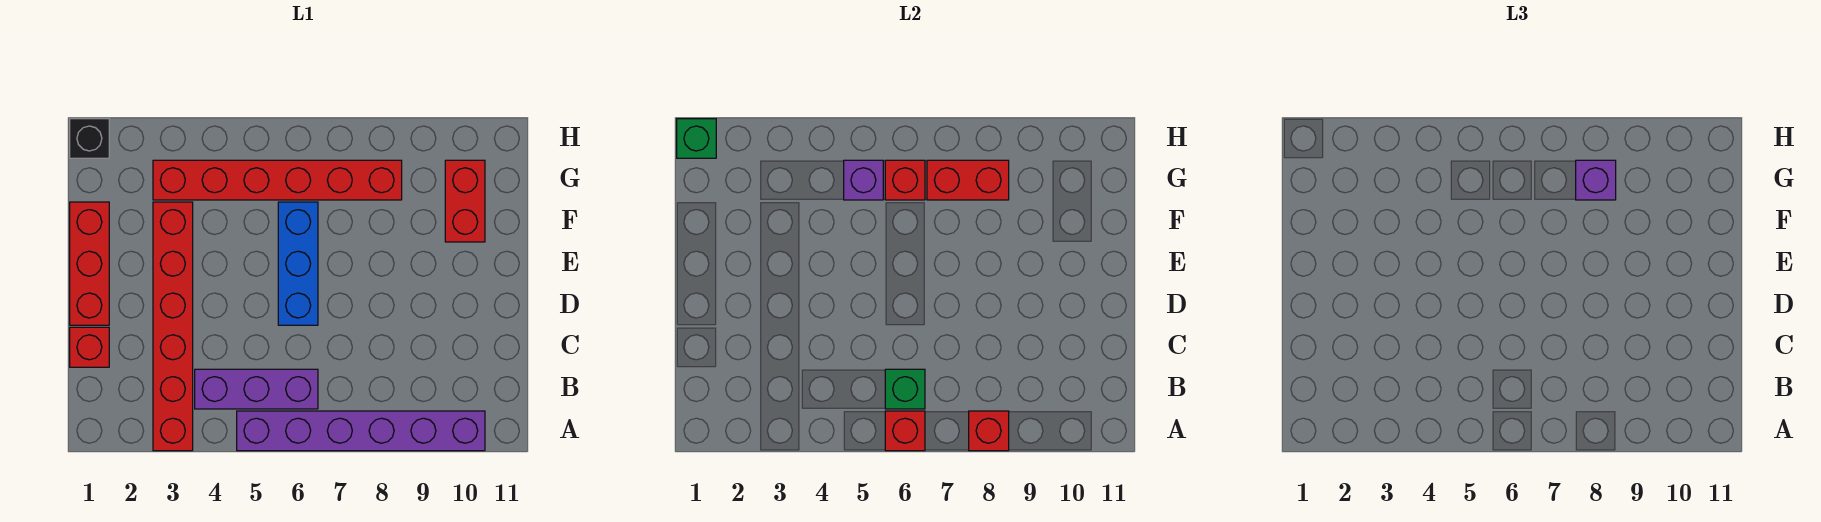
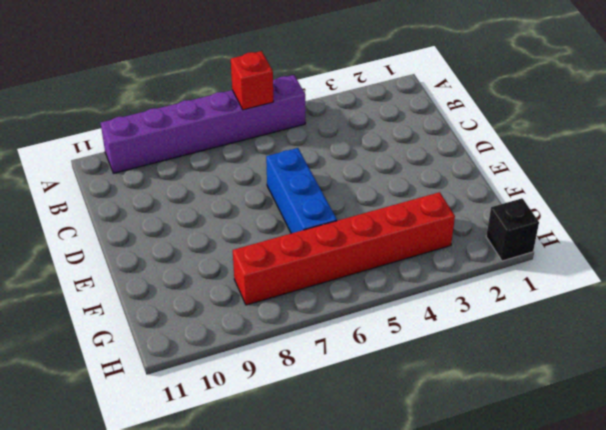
none -> red 1x6 brick [153,202,193,451]
none -> purple 1x3 brick [195,369,318,409]
none -> red 1x1 brick [70,327,109,367]

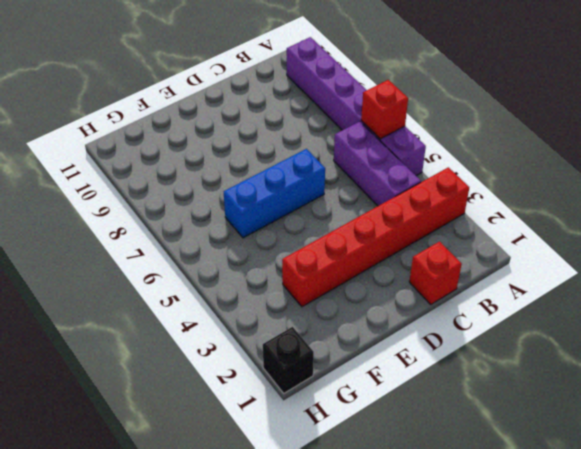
none -> red 1x3 brick [70,202,109,325]
none -> red 1x2 brick [445,160,485,242]
none -> red 1x6 brick [153,160,402,200]

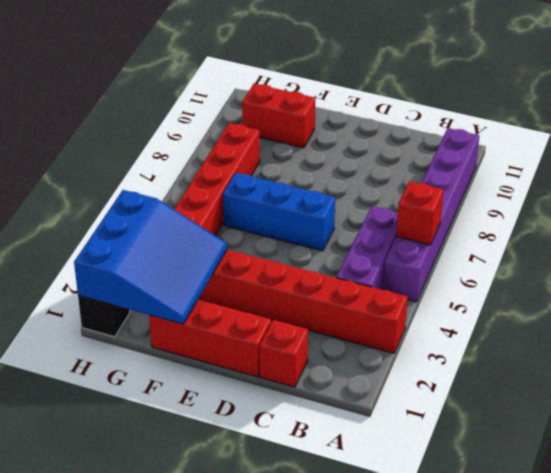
blue 3x3 slope [74,190,227,324] -> green 1x1 brick [677,119,716,158]
none -> red 1x1 brick [969,411,1009,451]
none -> green 1x1 brick [885,369,925,409]
none -> purple 1x1 brick [844,160,883,200]

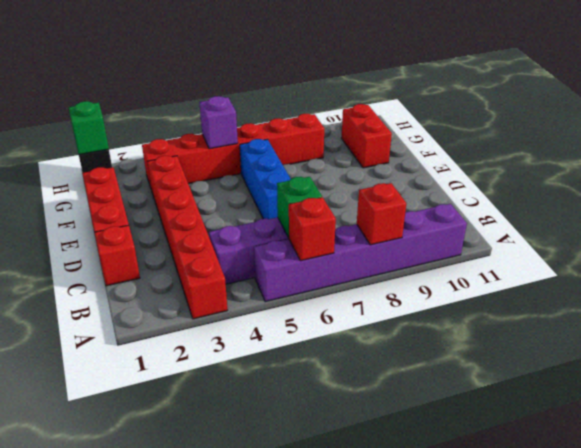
none -> red 1x1 brick [885,160,925,200]
none -> red 1x2 brick [927,160,1009,200]
none -> purple 1x1 brick [1576,160,1616,200]

